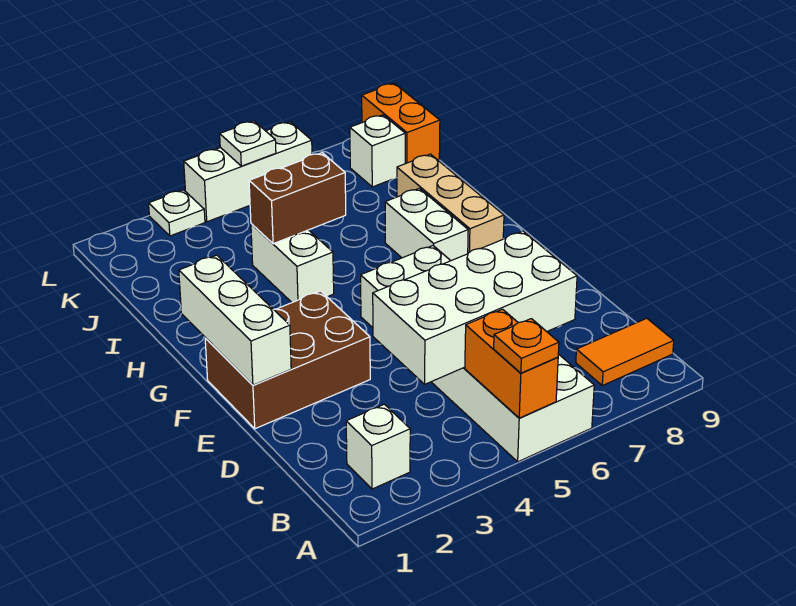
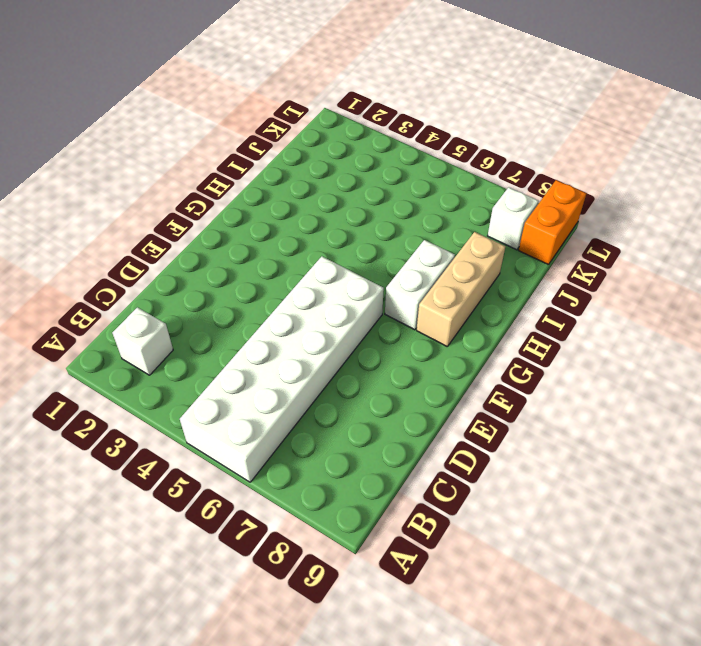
none -> orange 1x2 tile [576,318,674,386]
none -> brown 2x3 brick [205,291,370,429]
none -> white 1x2 brick [251,224,334,302]

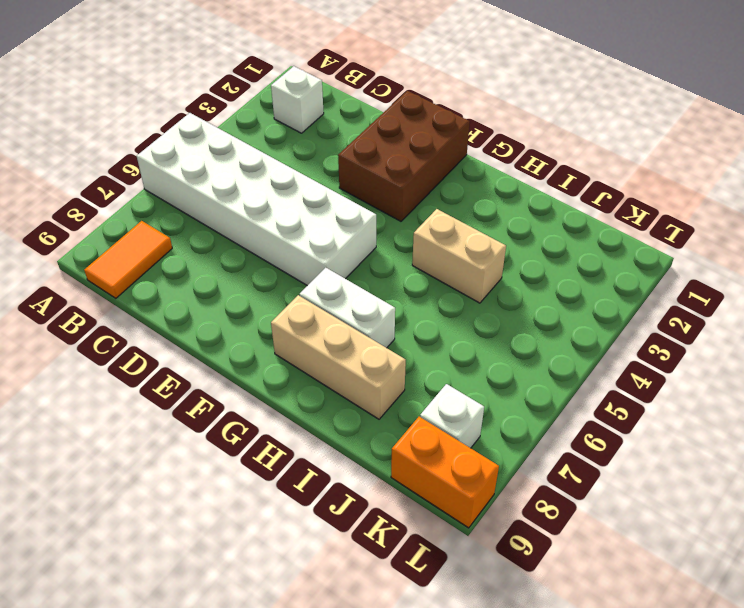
tan 1x2 brick [412,209,506,303] -> white 1x2 brick [251,224,334,302]
none -> white 1x1 plate [149,190,205,236]
none -> white 1x3 brick [184,122,312,222]
none -> orange 1x2 brick [465,309,558,418]

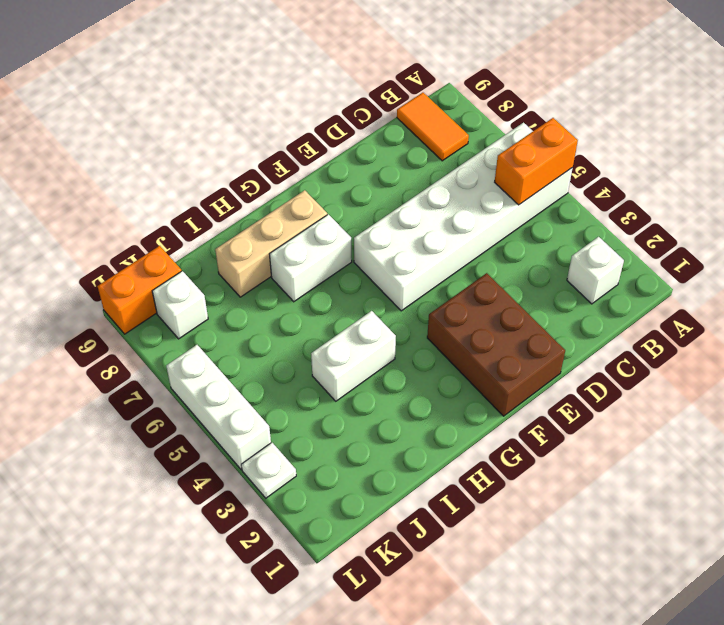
none -> white 2x4 brick [373,231,577,384]
none -> white 1x3 brick [179,255,291,385]
none -> brown 1x2 brick [249,153,346,244]

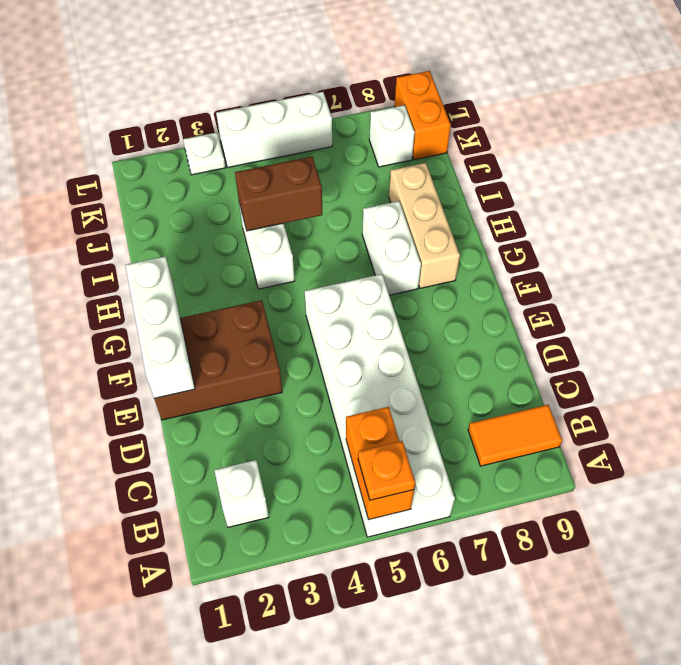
none -> white 2x4 brick [373,231,577,384]
none -> white 1x1 plate [220,121,276,166]

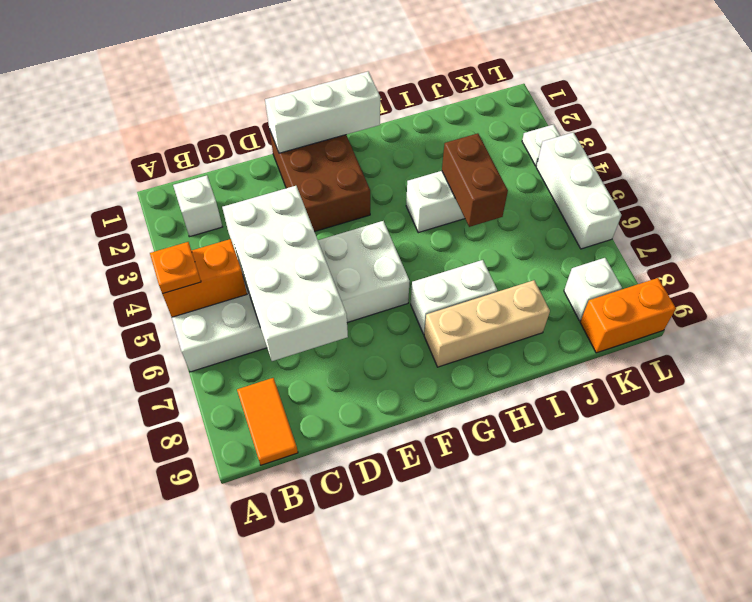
none -> white 1x1 plate [220,121,276,166]

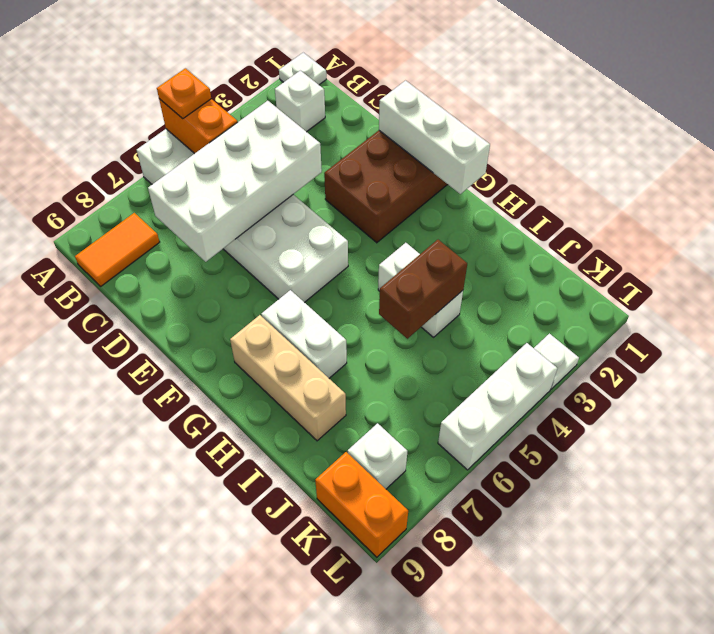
white 1x1 plate [279,53,326,85] -> white 1x1 plate moved to [220,121,276,166]

